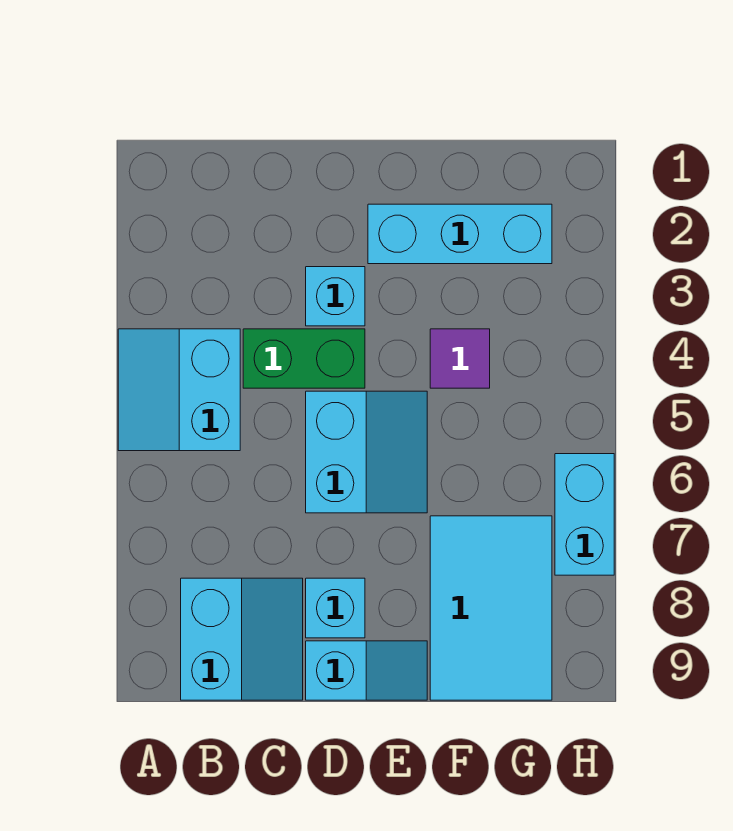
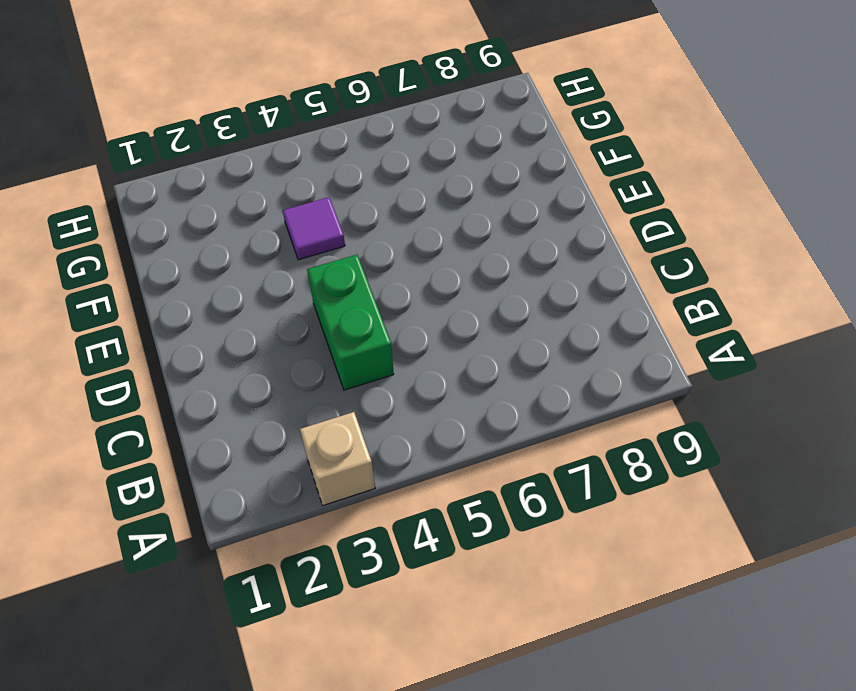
tan 1x1 brick [300,412,375,506] -> none
none -> cyan 2x2 slope [118,329,240,451]
none -> cyan 2x2 slope [181,578,303,700]

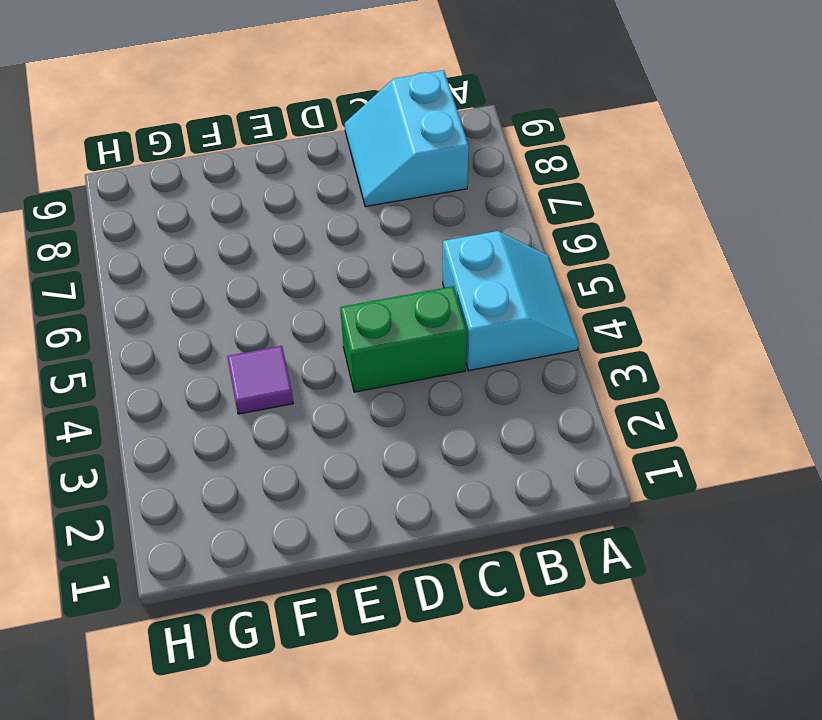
none -> cyan 1x1 brick [306,267,365,326]
none -> cyan 2x2 slope [306,391,427,513]

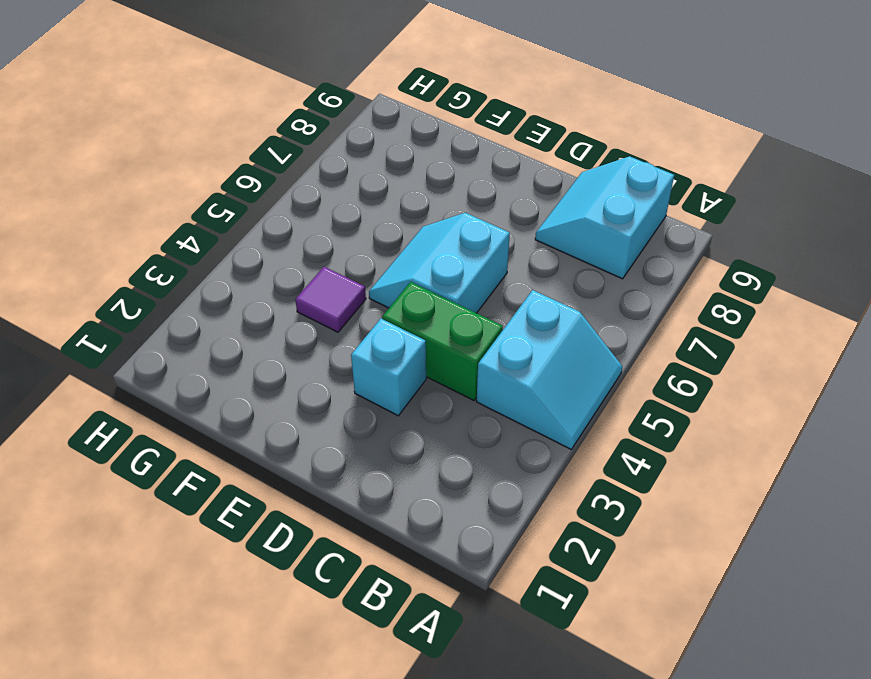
none -> cyan 1x1 brick [306,578,365,638]
none -> cyan 1x2 slope [306,641,427,700]

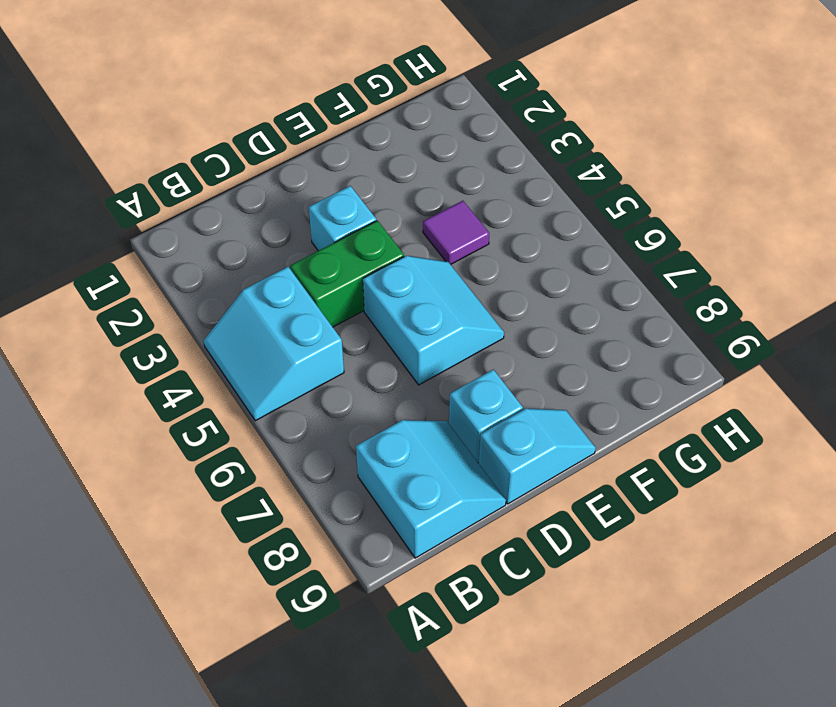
none -> cyan 1x3 brick [368,204,552,264]
none -> cyan 2x3 tile [430,516,552,700]

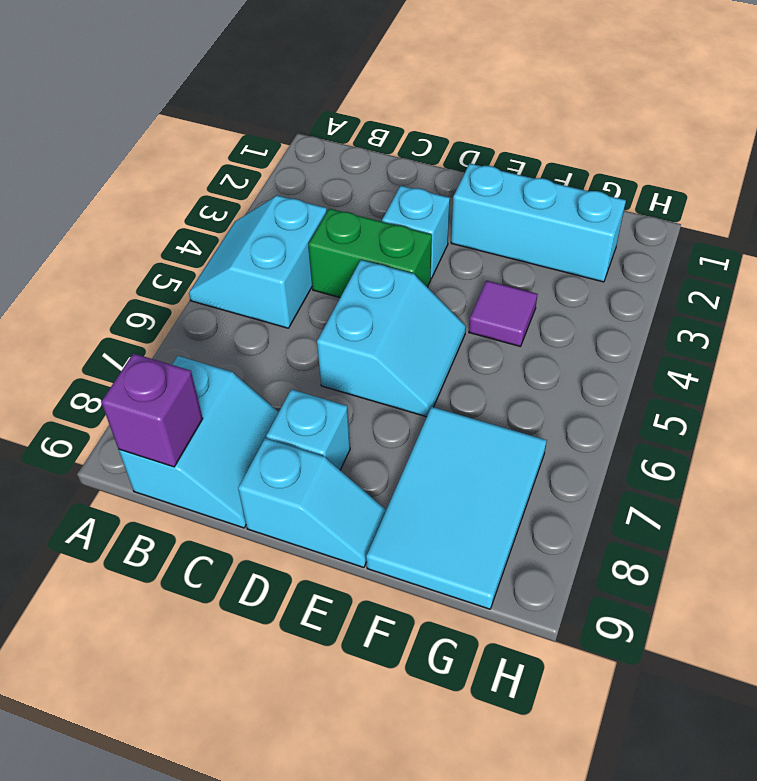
purple 1x1 brick [101,353,203,467] -> none
none -> cyan 1x2 brick [555,454,614,575]

